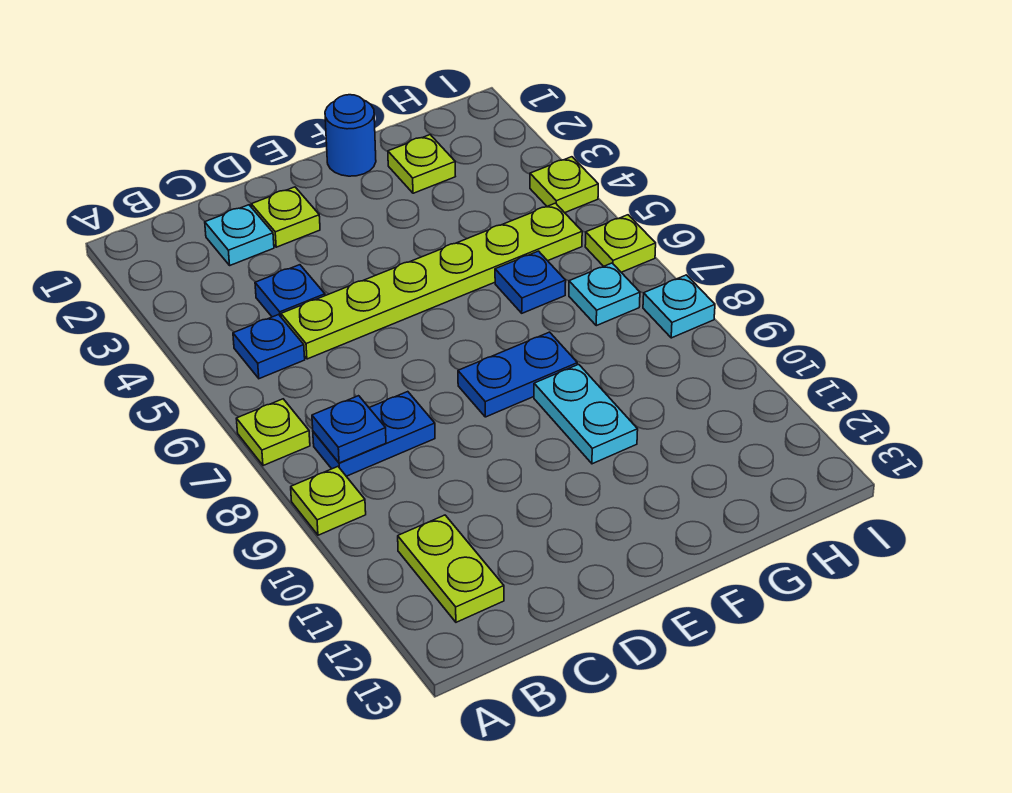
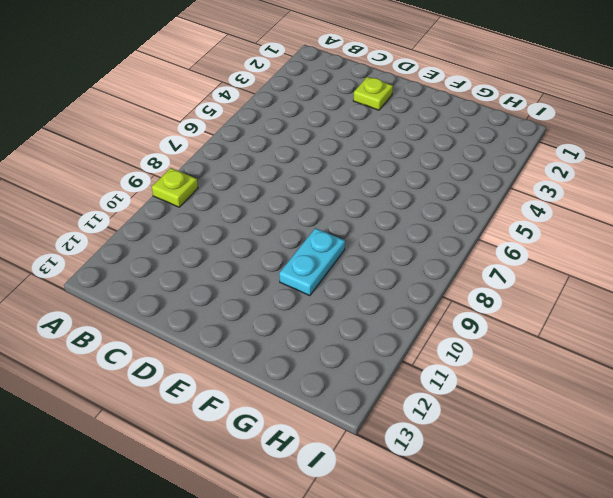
none -> lime 1x1 plate [236,399,310,466]
none -> blue 1x1 plate [233,315,305,379]
none -> blue 1x2 plate [313,392,435,476]

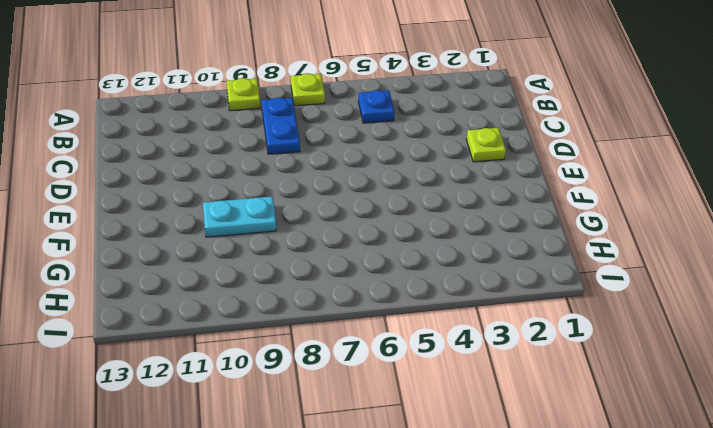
none -> lime 1x2 plate [398,515,504,622]
none -> cyan 1x1 plate [205,205,274,265]
none -> blue 1x1 plate [255,265,325,317]

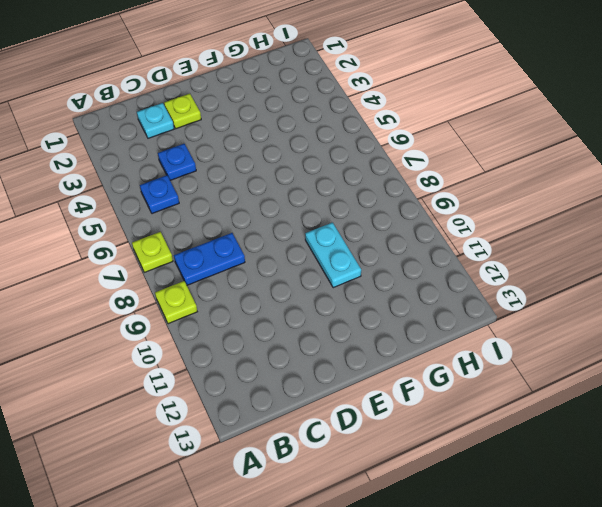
none -> lime 1x2 plate [398,515,504,622]
none -> lime 1x6 plate [281,203,582,359]
none -> blue 1x2 plate [458,332,577,417]

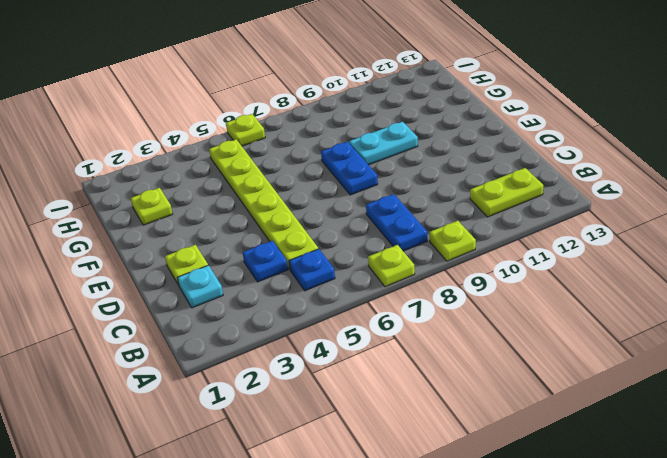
none -> blue 1x1 round brick [325,95,376,176]
none -> blue 1x1 plate [495,251,566,313]
none -> cyan 1x1 plate [569,263,640,326]

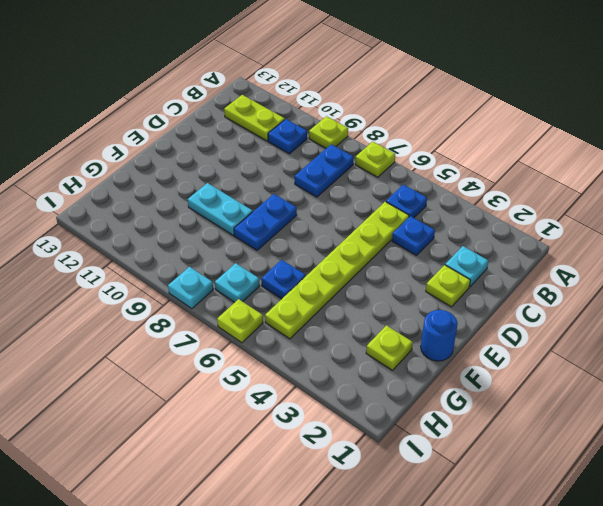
blue 1x1 plate [268,119,307,154] -> blue 1x1 plate moved to [312,396,386,463]
none -> lime 1x1 plate [530,157,598,213]

